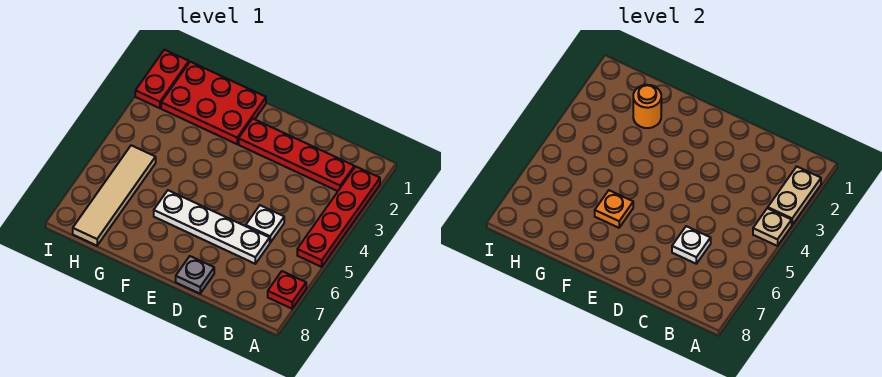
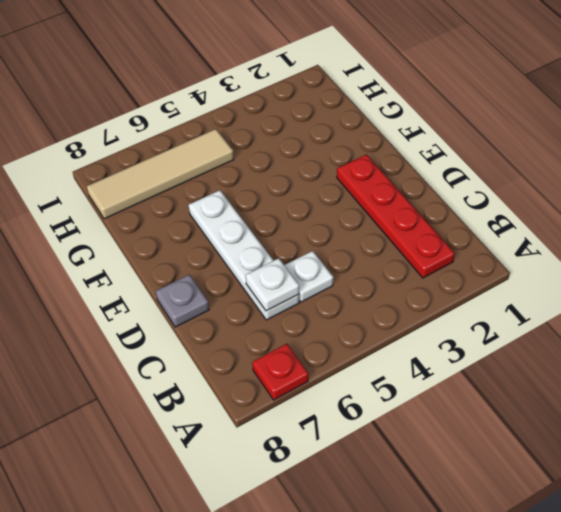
none -> red 1x4 plate [297,167,380,267]
none -> red 2x3 plate [161,62,266,144]
none -> red 1x2 plate [135,50,189,108]

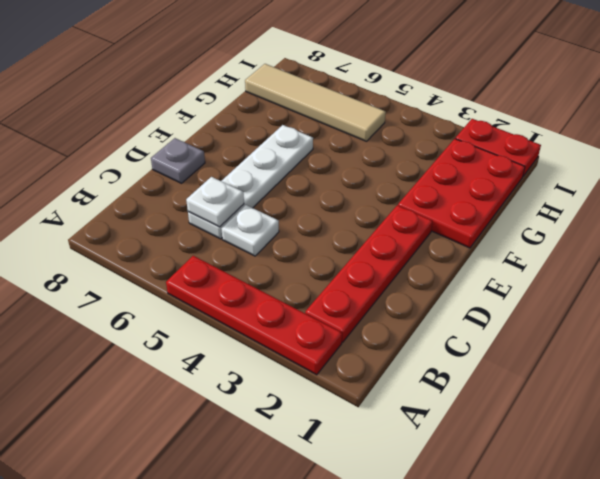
none -> red 1x1 plate [268,271,306,309]
none -> tan 1x2 plate [768,167,821,225]
none -> tan 1x1 plate [753,208,792,246]

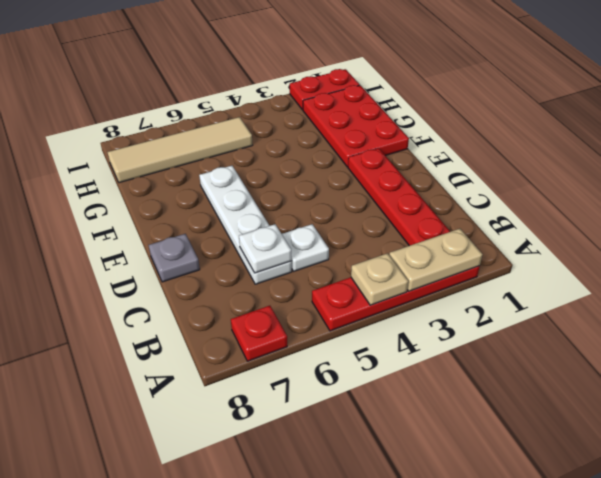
none -> orange 1x1 plate [595,190,633,228]
none -> orange 1x1 round brick [633,85,661,128]

